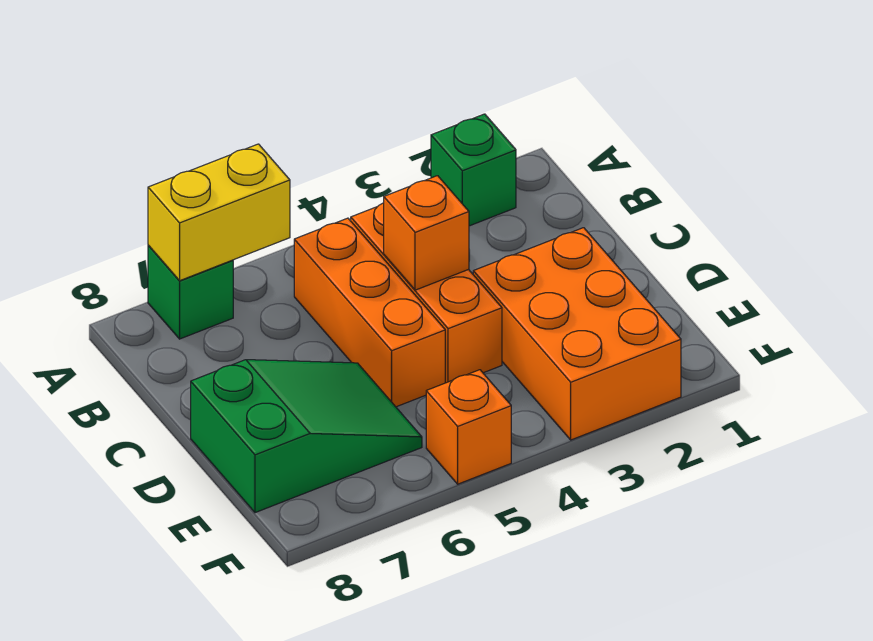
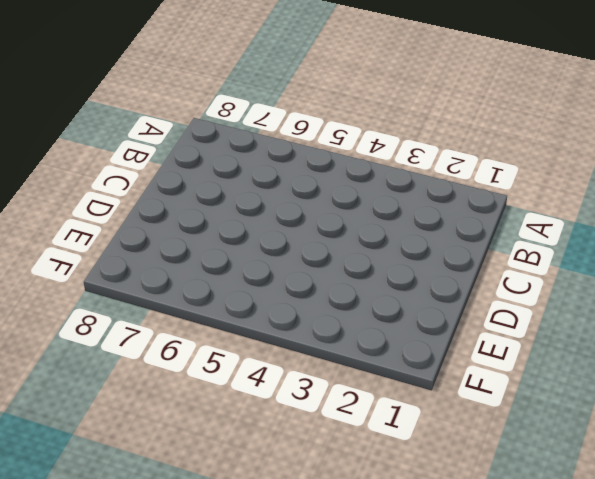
none -> green 1x1 brick [431,114,516,226]
none -> green 1x1 brick [148,246,233,339]

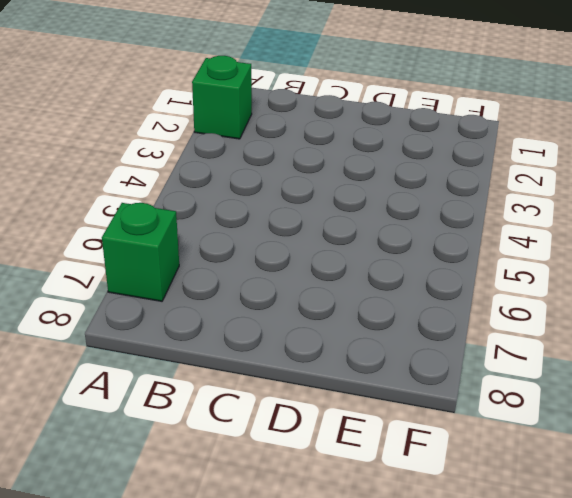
none -> orange 1x3 brick [351,203,502,383]
none -> orange 1x3 brick [294,218,445,407]

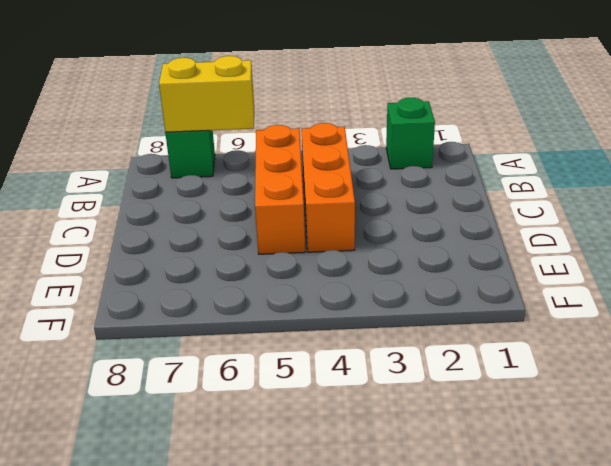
none -> orange 2x3 brick [473,228,681,440]
none -> green 2x3 slope [191,360,422,513]

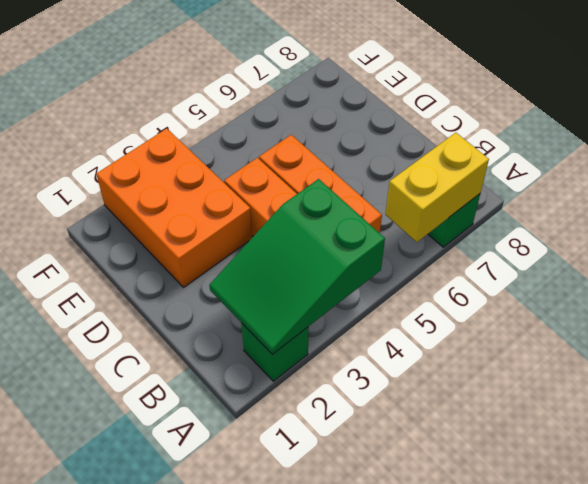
green 2x3 slope [209,179,385,354] -> green 2x3 slope moved to [191,360,422,513]
none -> orange 1x1 brick [426,370,511,484]
none -> orange 1x1 brick [384,176,469,290]

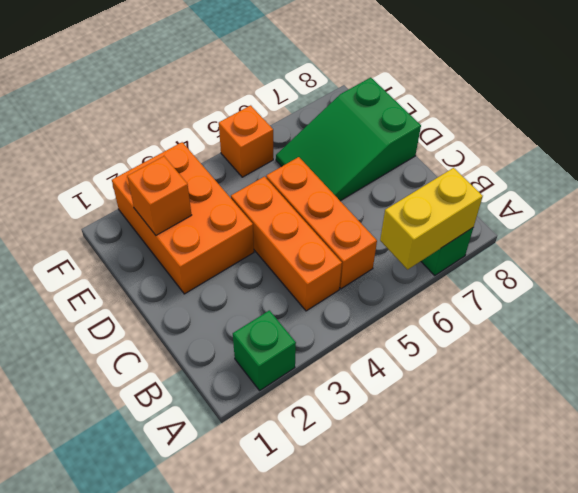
orange 1x1 brick [127,156,191,235] -> orange 1x1 brick moved to [384,176,469,290]

